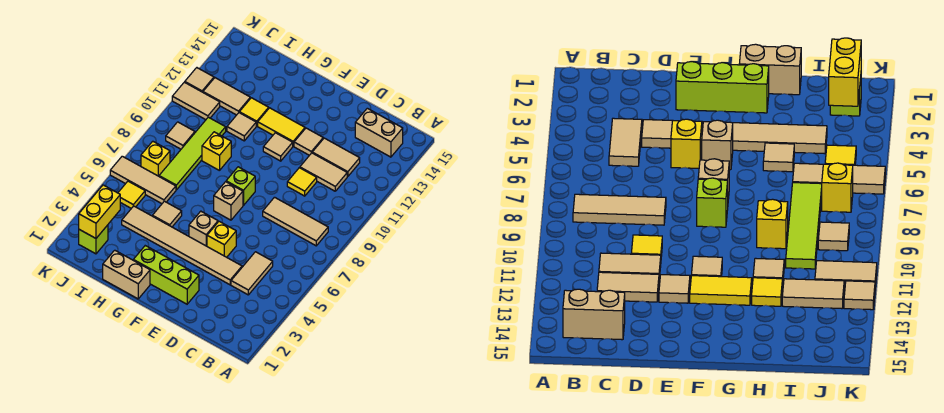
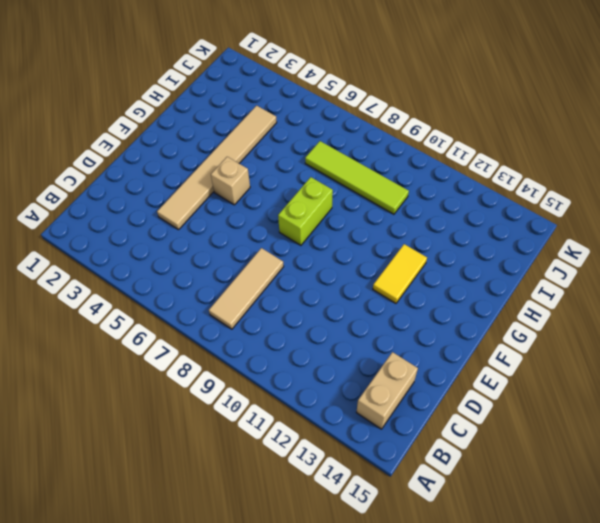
lime 1x2 brick [278,177,333,245] -> lime 1x1 brick [226,167,255,205]
none -> tan 1x2 tile [231,252,273,295]
none -> tan 1x2 tile [300,153,347,191]
none -> tan 1x2 tile [312,138,360,177]
none -> yellow 1x1 tile [287,168,317,196]

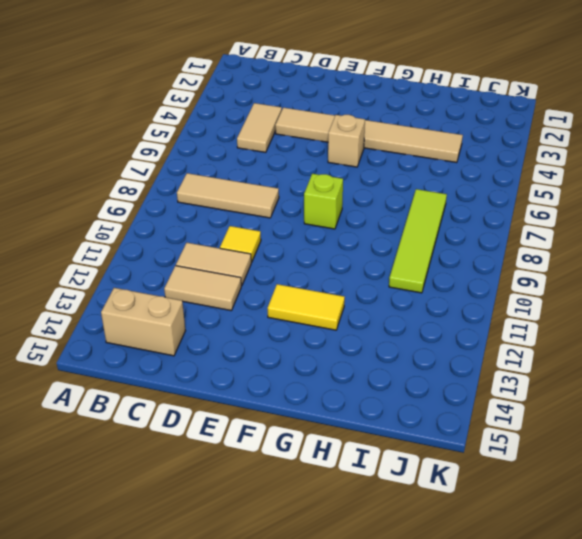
none -> lime 1x3 brick [133,246,199,304]
none -> yellow 1x1 brick [207,221,236,257]
none -> tan 1x1 tile [294,128,323,155]
none -> tan 1x1 brick [214,182,243,220]

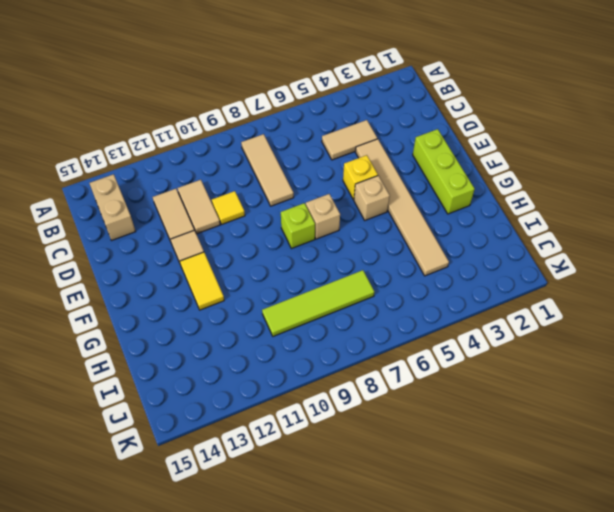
none -> tan 1x1 tile [263,133,293,161]
none -> tan 1x2 brick [103,250,150,299]
none -> tan 1x1 tile [152,201,182,227]
none -> yellow 1x1 brick [202,132,231,171]

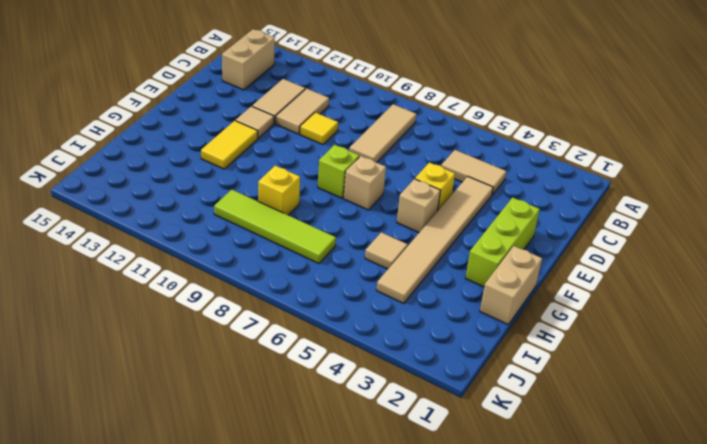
none -> tan 1x1 tile [263,133,293,161]
none -> tan 1x1 tile [227,113,256,141]
none -> yellow 1x1 tile [239,98,269,126]
none -> tan 1x3 tile [110,156,176,204]

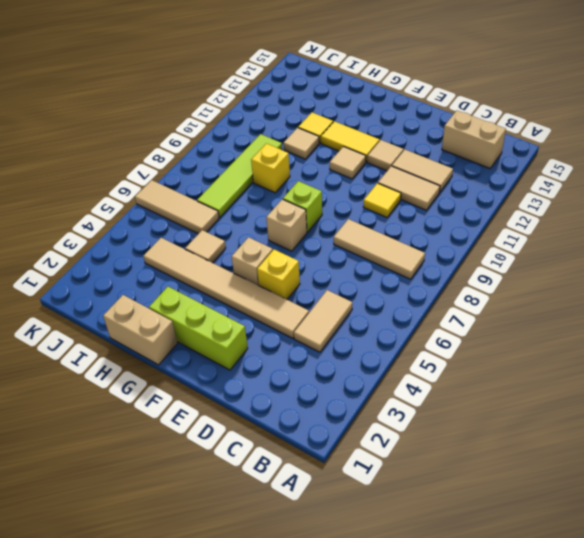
none -> tan 1x2 tile [203,78,250,115]
none -> lime 1x1 brick [79,225,108,254]
none -> yellow 1x1 tile [118,181,145,208]
none -> yellow 1x1 brick [141,141,170,176]

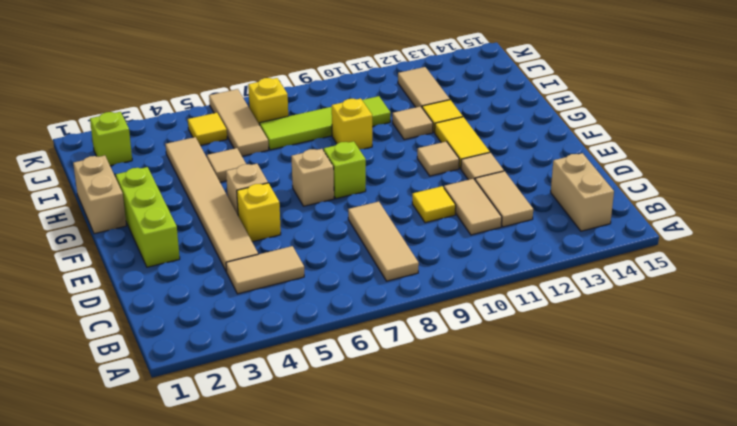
none -> tan 1x1 tile [166,122,195,149]
none -> tan 1x2 tile [172,82,220,120]
none -> tan 1x1 tile [185,68,214,92]
none -> yellow 1x2 brick [79,185,120,238]

